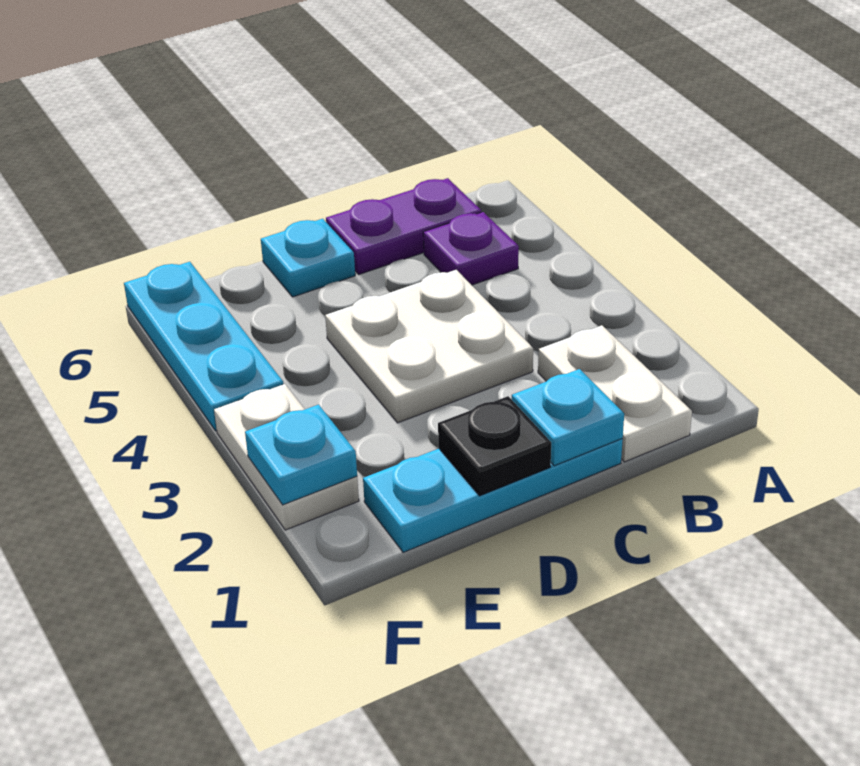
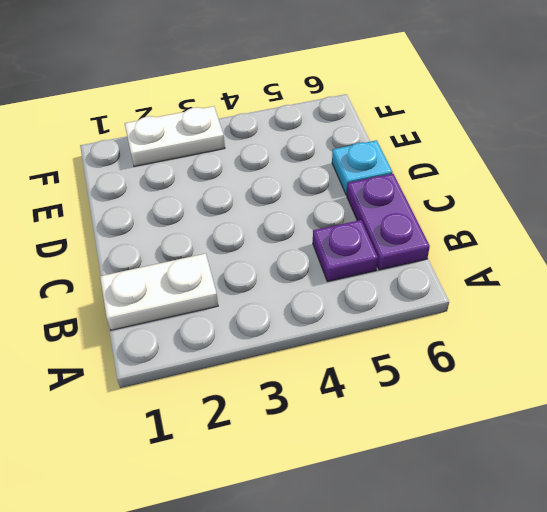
none -> cyan 1x3 plate [363,439,623,552]
none -> white 2x2 plate [325,270,533,423]

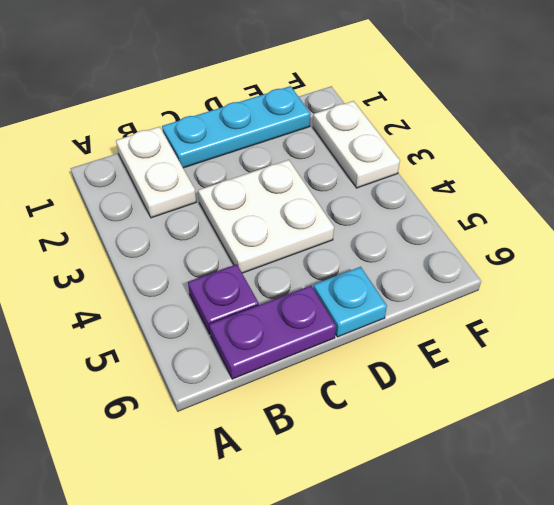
none -> cyan 1x3 plate [124,262,284,431]
none -> cyan 1x1 plate [512,369,624,466]

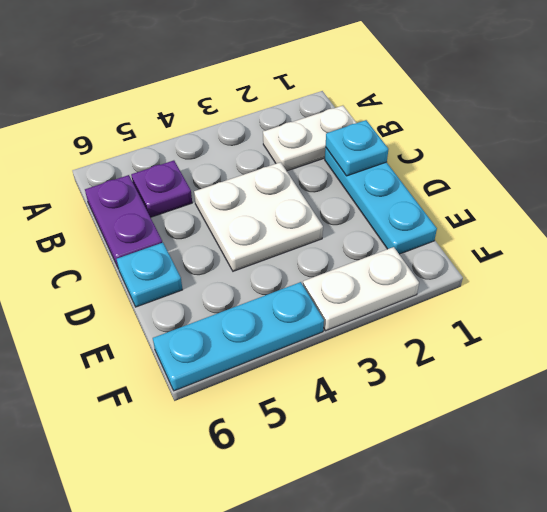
none -> black 1x1 plate [438,396,551,496]
none -> cyan 1x1 plate [245,405,357,505]

